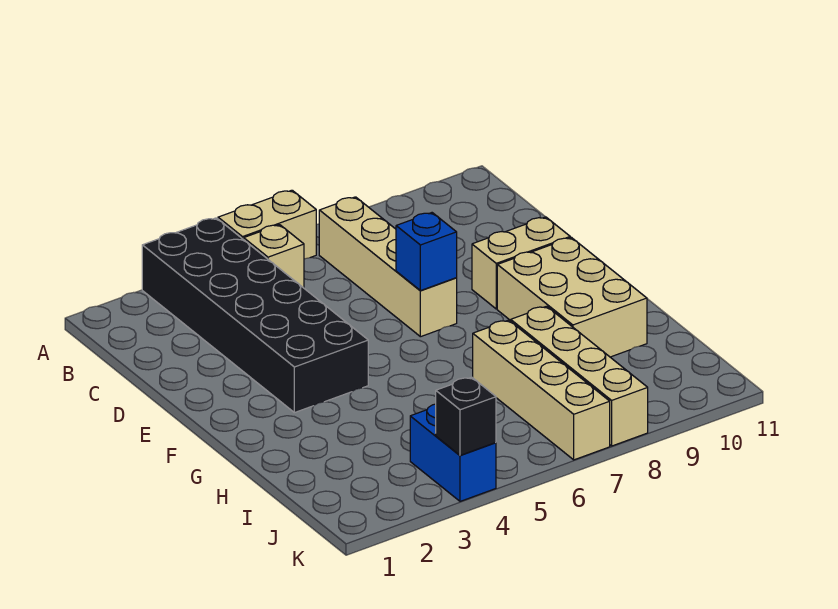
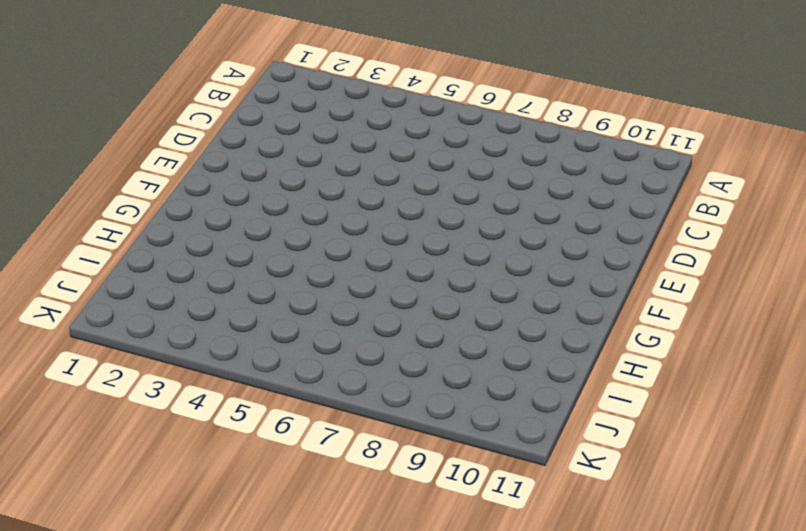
none -> black 2x6 brick [142,218,368,413]
none -> tan 1x2 brick [218,190,316,259]

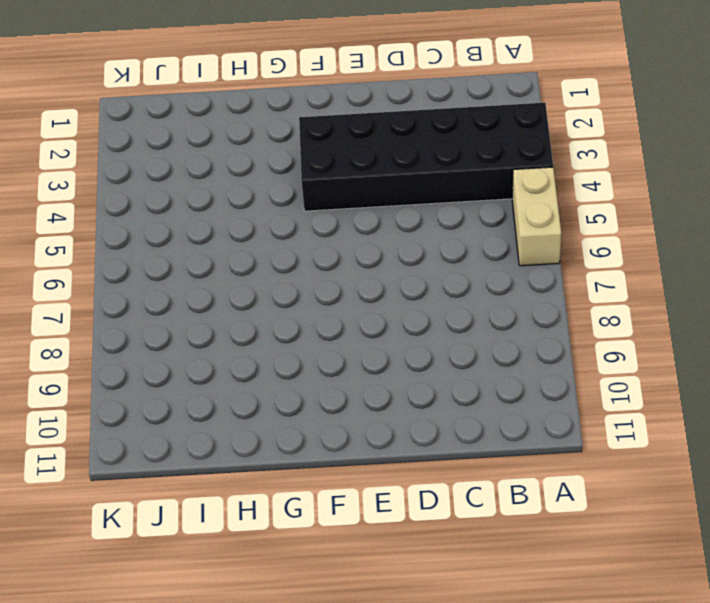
none -> tan 1x1 brick [244,225,304,288]
none -> tan 1x4 brick [319,197,457,337]

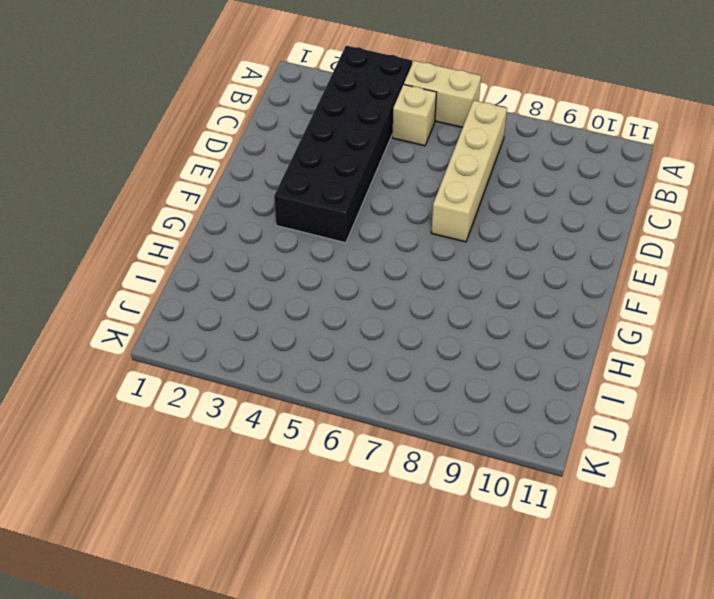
none -> tan 1x2 brick [472,217,570,309]
none -> tan 2x3 brick [497,237,647,357]

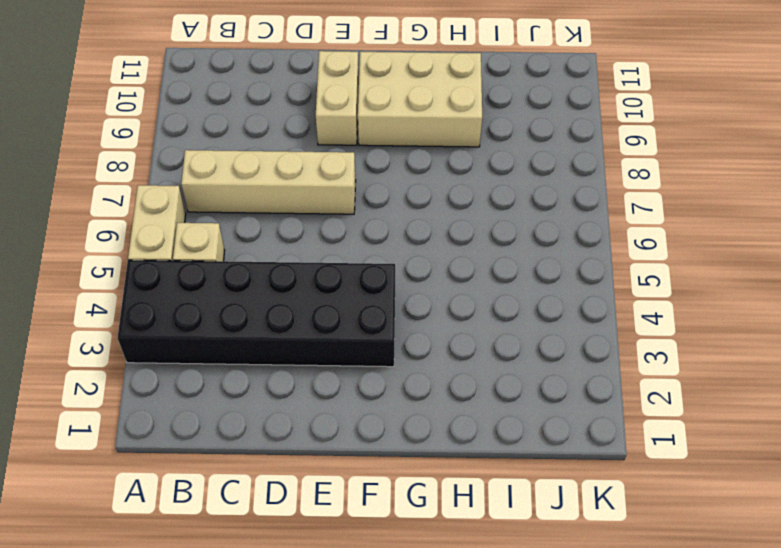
none -> tan 1x4 brick [473,320,610,460]
none -> tan 1x4 brick [511,306,648,446]

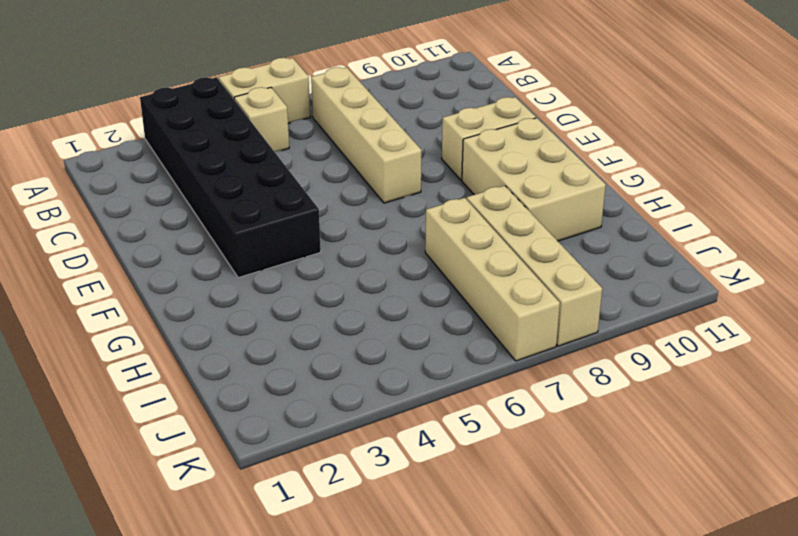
none -> blue 1x2 brick [410,404,496,501]
none -> blue 1x1 brick [396,213,457,291]

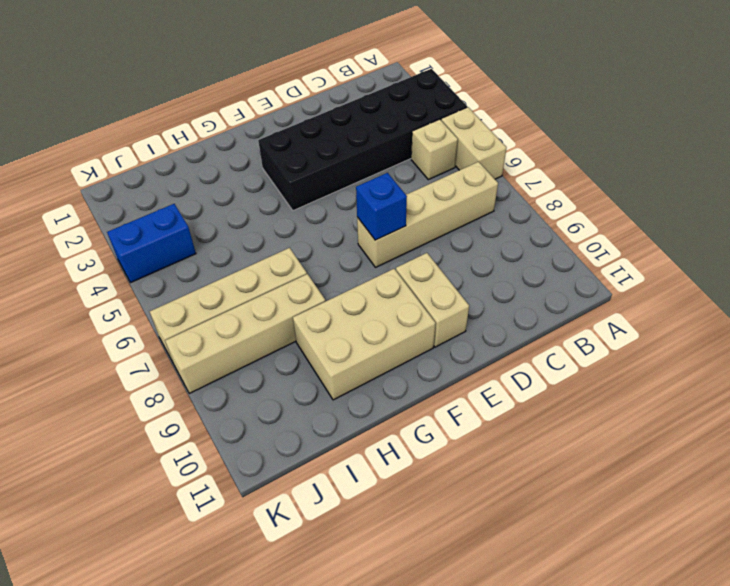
none -> black 1x1 brick [436,377,496,455]

